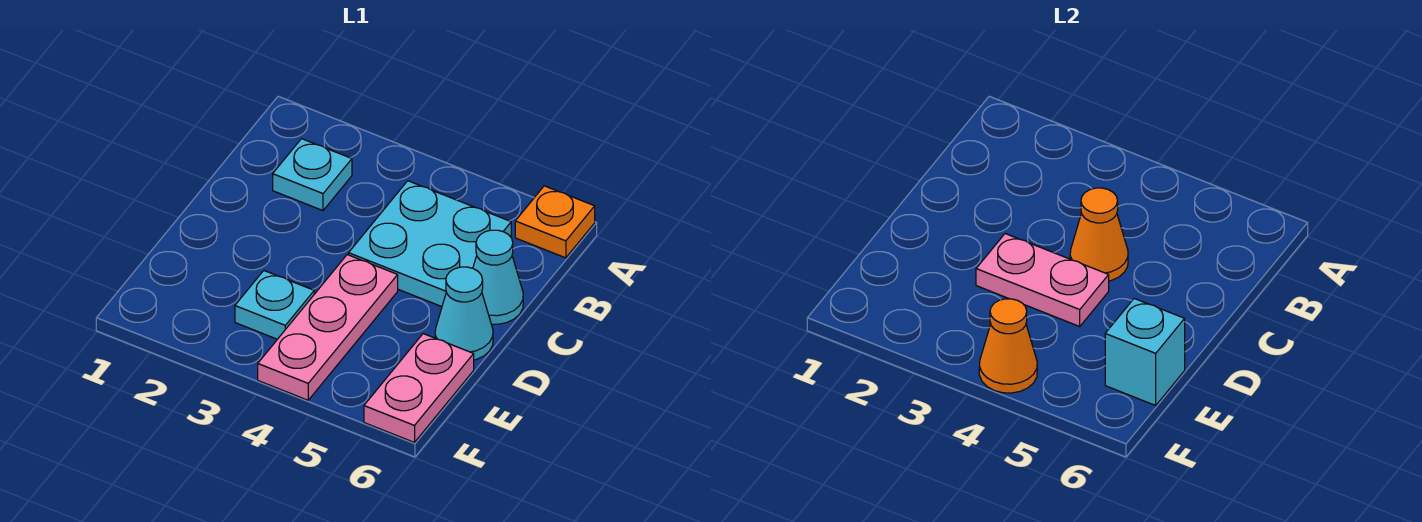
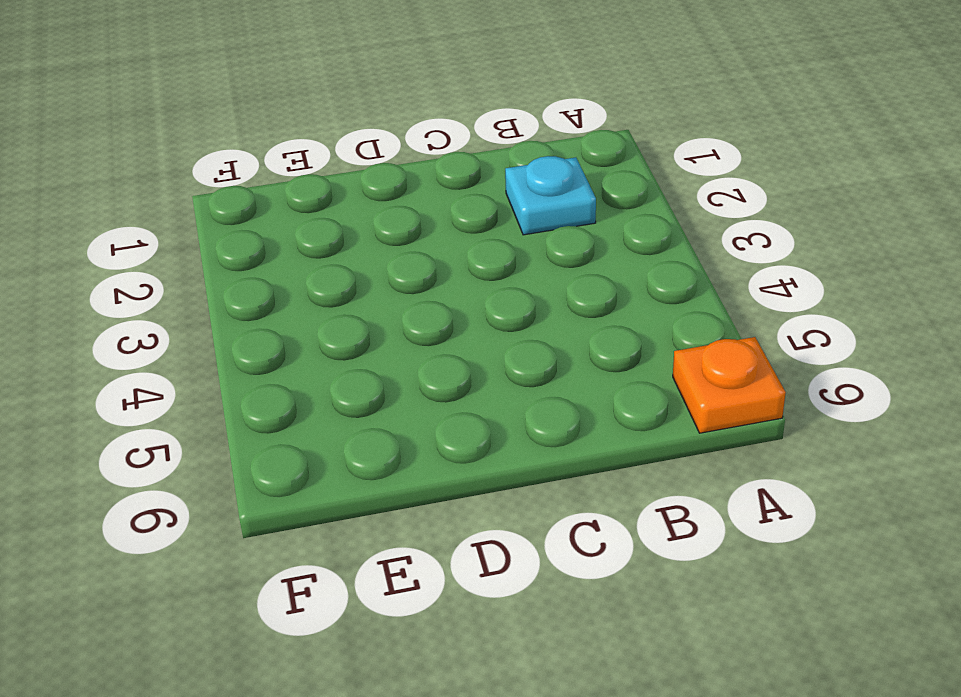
none -> cyan 2x2 plate [349,181,511,307]
none -> cyan 1x1 cone [473,230,523,324]
none -> pink 1x3 plate [258,255,398,400]

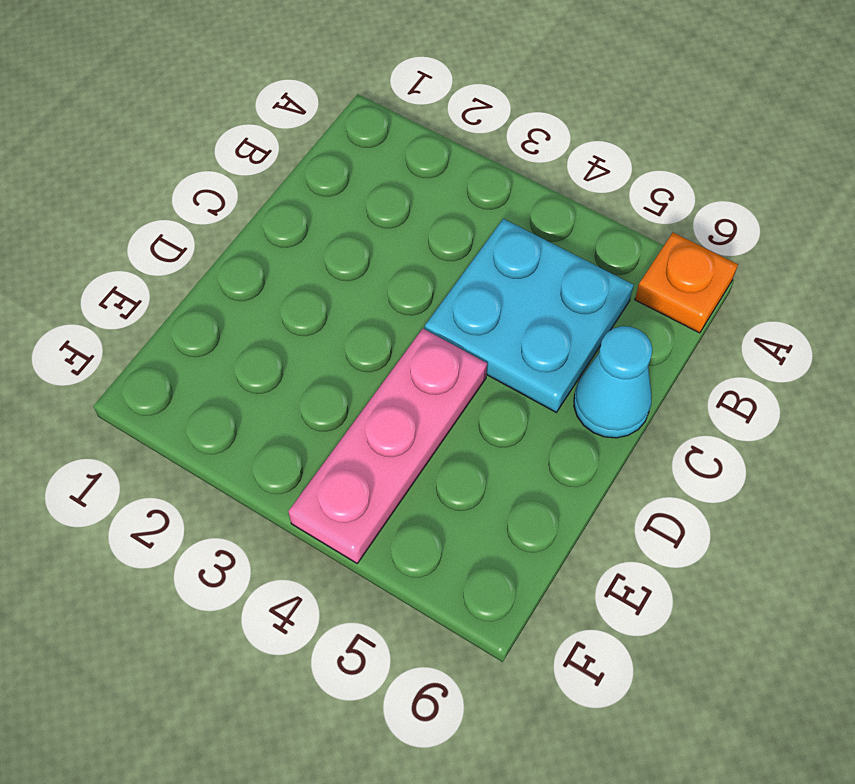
none -> cyan 1x1 plate [273,139,352,211]
none -> cyan 1x1 cone [435,267,493,360]
none -> cyan 1x1 plate [235,271,314,339]

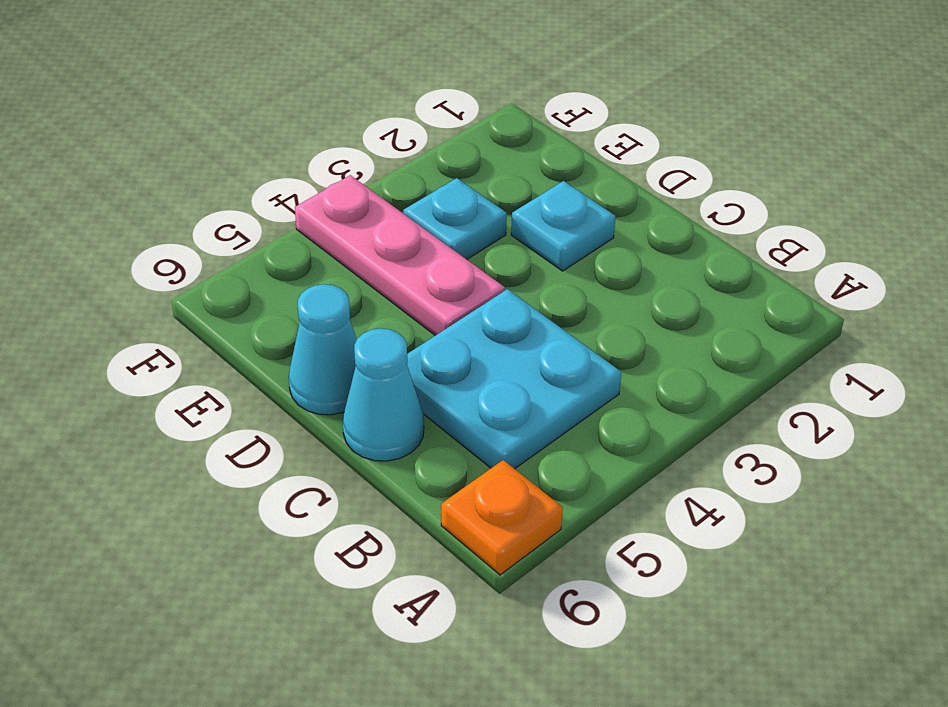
cyan 1x1 plate [511,181,615,271] -> cyan 1x1 plate moved to [273,139,352,211]
none -> pink 1x2 plate [364,334,474,442]
none -> orange 1x1 cone [1070,188,1128,281]
none -> pink 1x2 plate [976,234,1109,326]

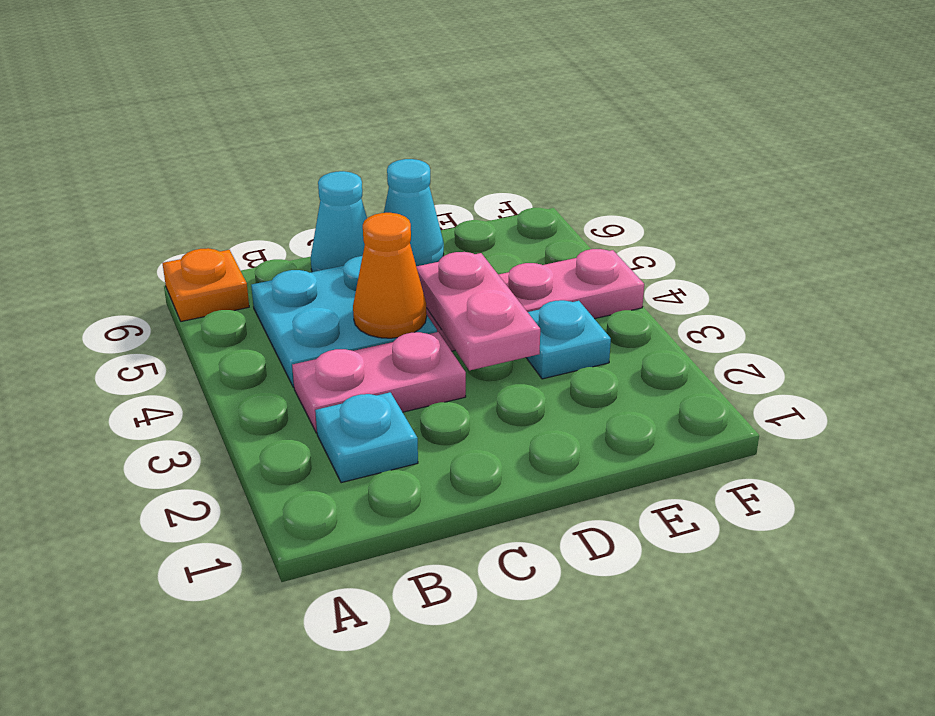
pink 1x2 plate [292,332,466,433] -> pink 1x2 plate moved to [364,334,474,442]
none -> cyan 1x1 brick [1105,299,1185,405]
none -> orange 1x1 cone [979,299,1037,393]

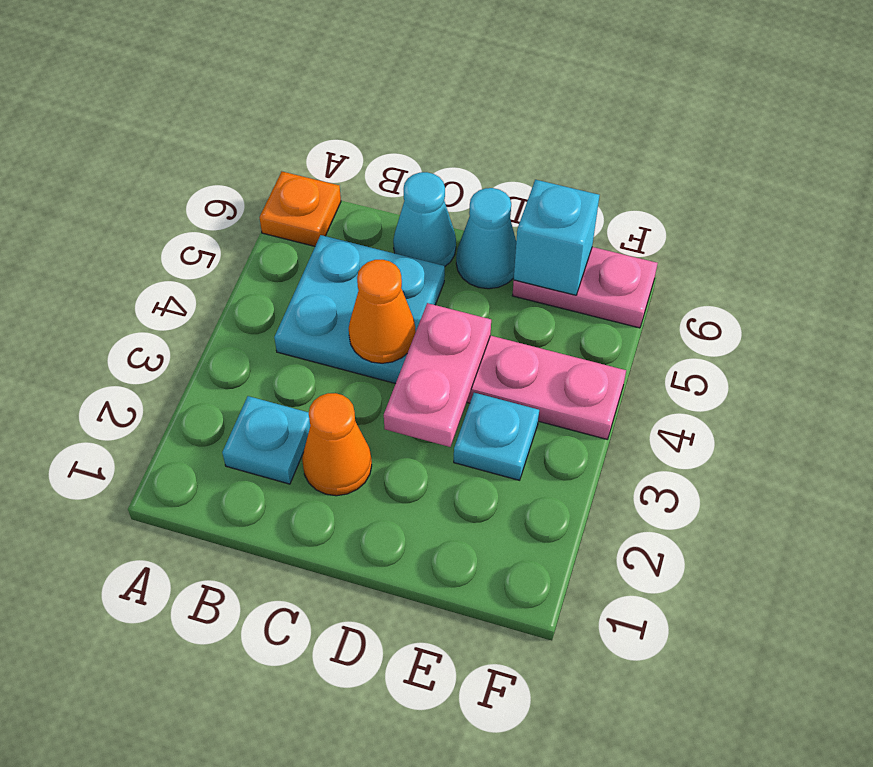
orange 1x1 cone [302,393,372,496] -> orange 1x1 cone moved to [979,299,1037,393]

